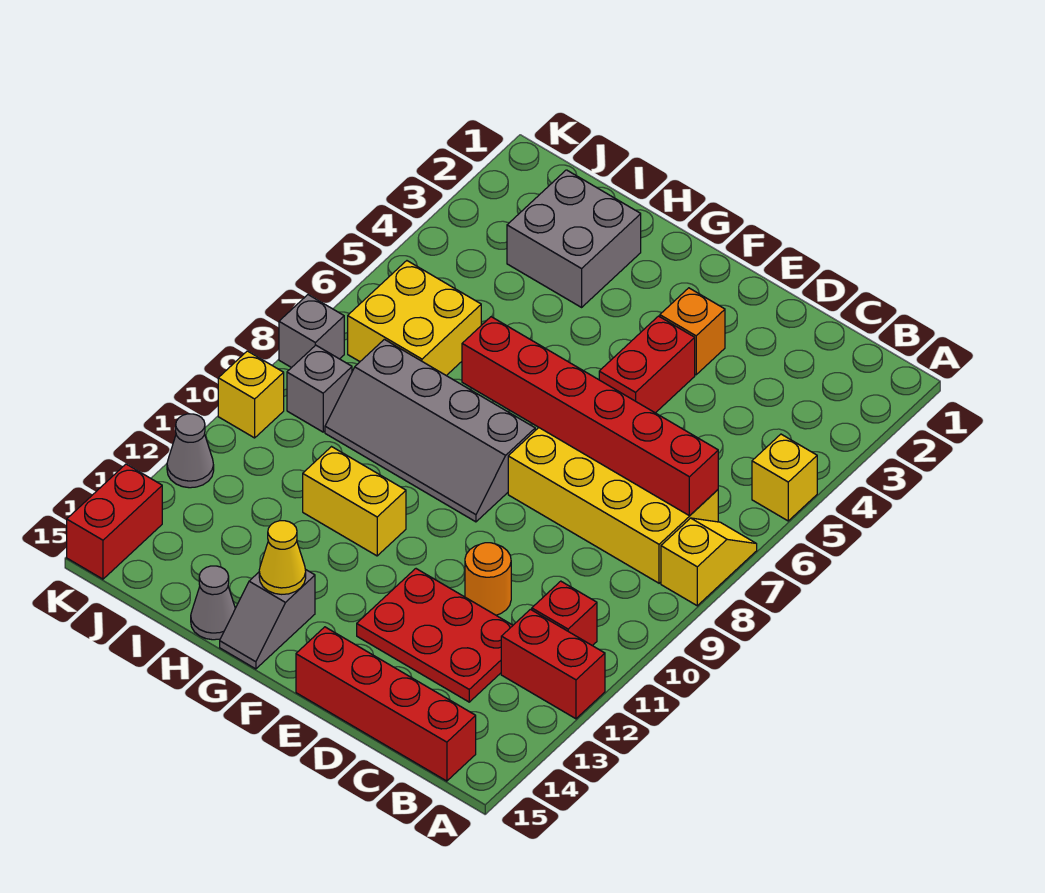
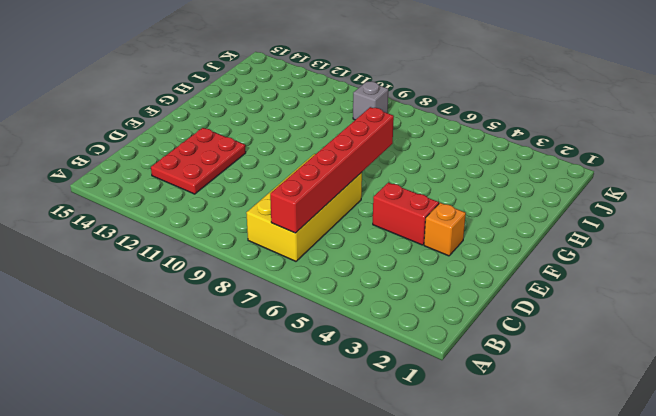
none -> yellow 1x1 brick [752,434,817,521]
none -> yellow 1x2 slope [661,518,757,606]
none -> red 1x2 brick [501,609,605,719]

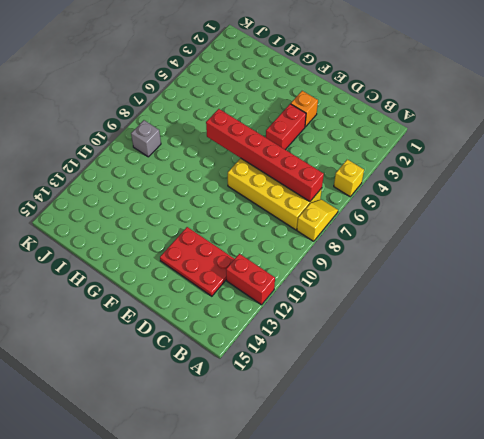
none -> red 1x1 brick [532,581,597,646]
none -> red 1x4 brick [296,627,476,781]
none -> orange 1x1 round brick [465,543,511,615]

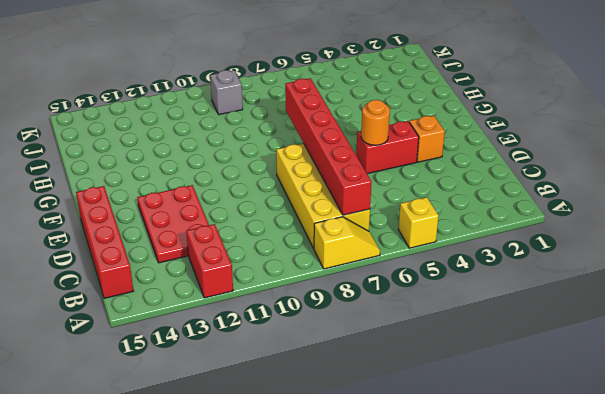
orange 1x1 round brick [361,100,390,145] -> orange 1x1 round brick moved to [465,543,511,615]
none -> red 1x1 brick [532,581,597,646]
none -> grey 2x4 slope [325,339,535,522]
none -> yellow 1x2 brick [303,447,406,556]

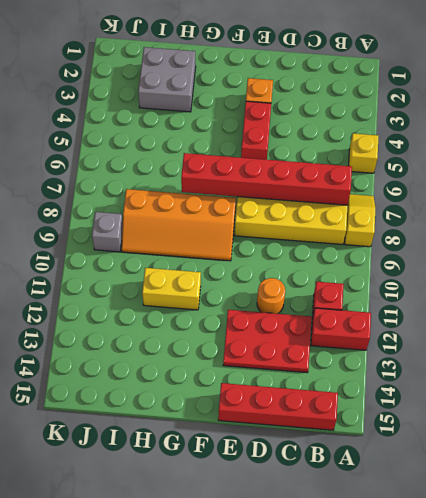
orange 2x4 slope [122,189,236,261] -> grey 2x4 slope [325,339,535,522]
none -> grey 1x2 slope [220,569,315,669]
none -> grey 1x1 cone [191,566,235,640]
none -> yellow 2x2 brick [348,261,481,376]

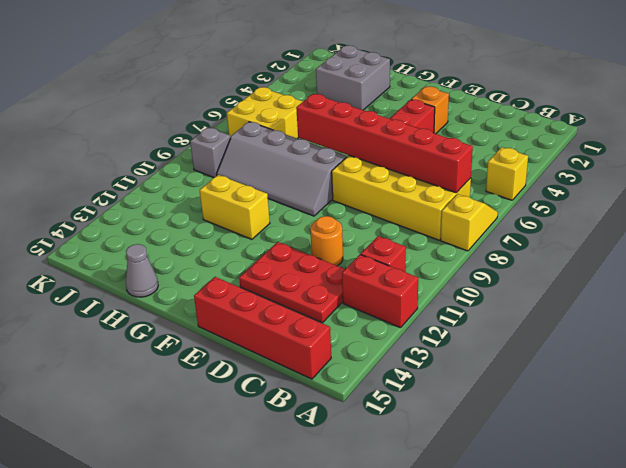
none -> grey 1x2 slope [220,569,315,669]
none -> grey 1x1 brick [279,295,344,368]
none -> yellow 1x1 brick [218,351,284,438]

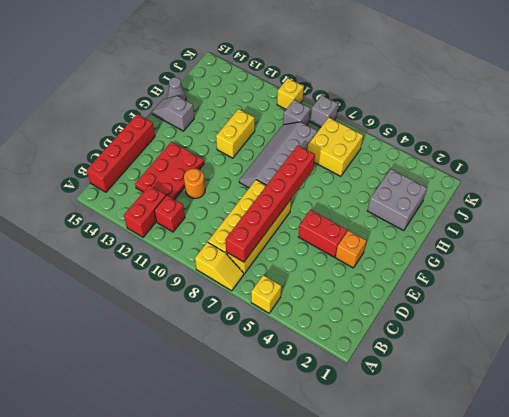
none -> grey 1x1 cone [167,414,214,488]
none -> red 1x2 brick [67,464,162,579]
none -> yellow 1x1 cone [259,521,306,594]

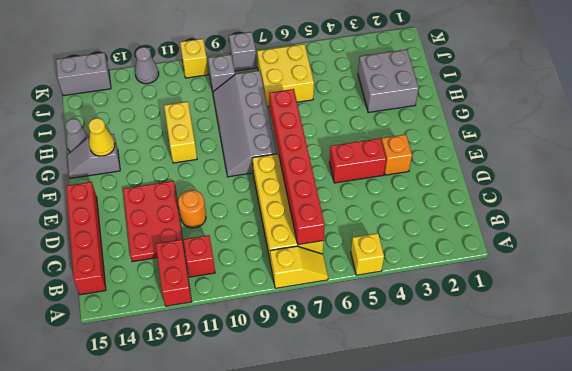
grey 1x2 brick [56,53,111,96] -> red 1x2 brick [67,464,162,579]

